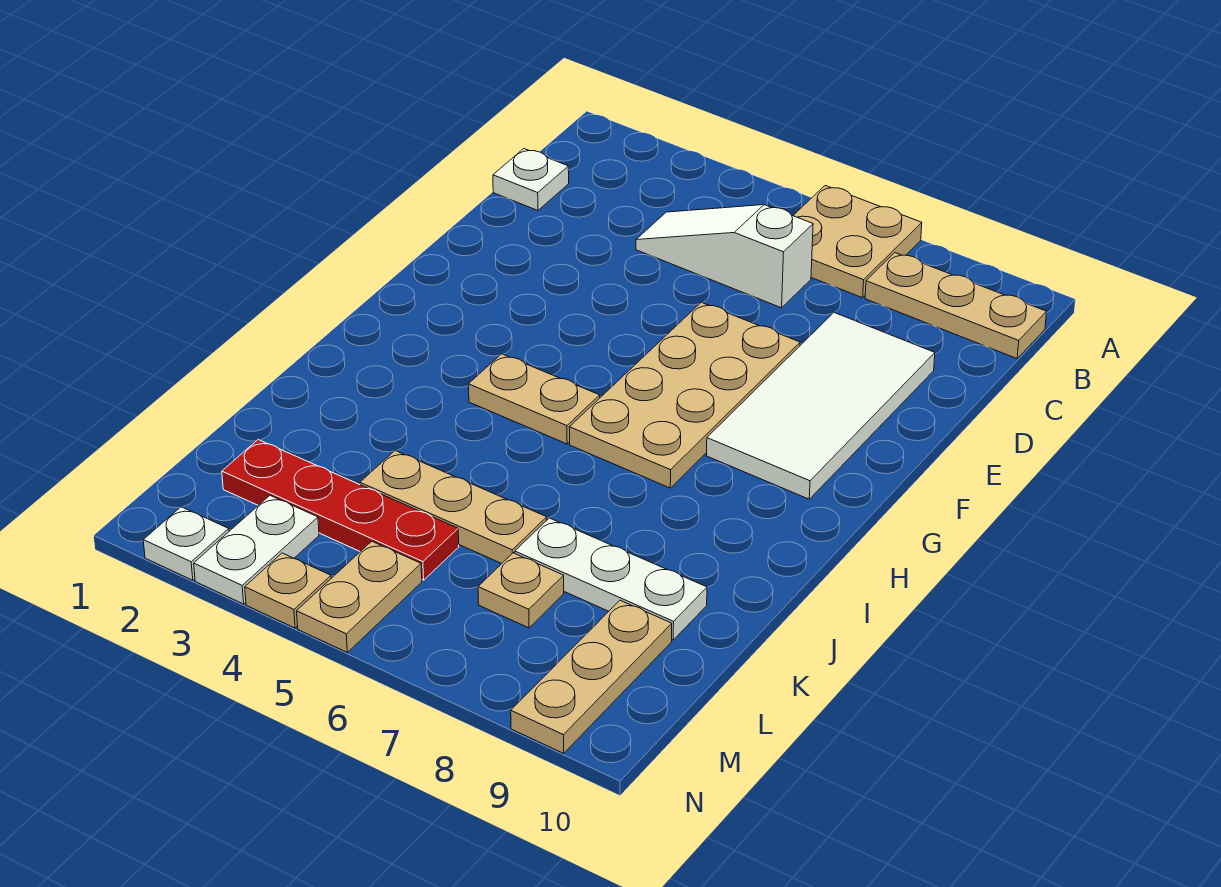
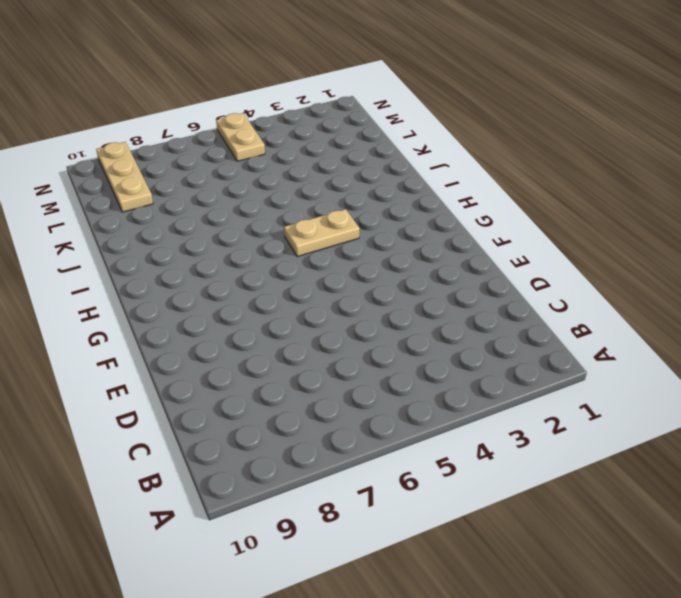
none -> tan 2x2 plate [793,186,922,298]
none -> tan 1x3 plate [865,253,1047,359]
none -> white 1x1 plate [493,149,569,210]

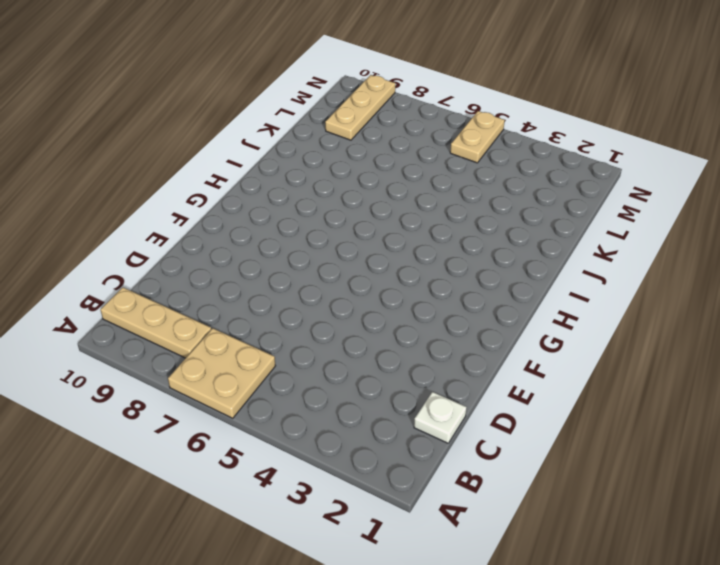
none -> white 1x3 slope [636,205,813,308]
none -> white 2x4 tile [707,312,935,499]
none -> tan 2x4 plate [569,302,800,488]

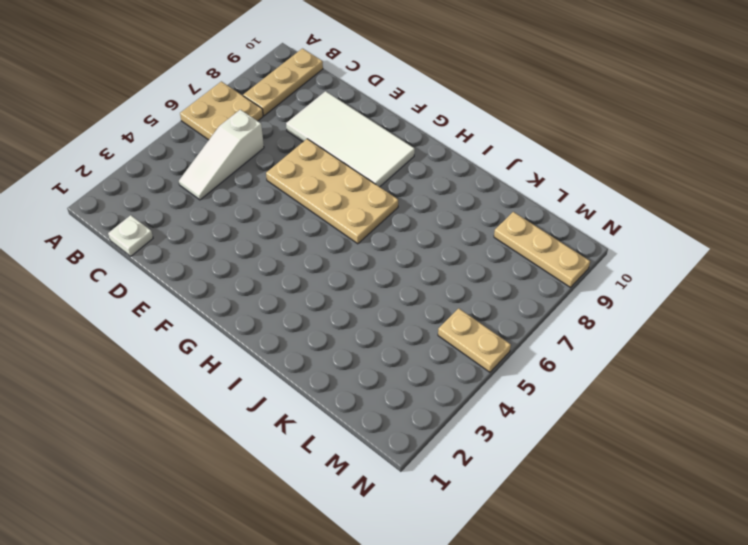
none -> tan 1x2 plate [468,354,600,444]
none -> tan 1x3 plate [360,451,547,564]
none -> white 1x3 plate [515,518,707,640]

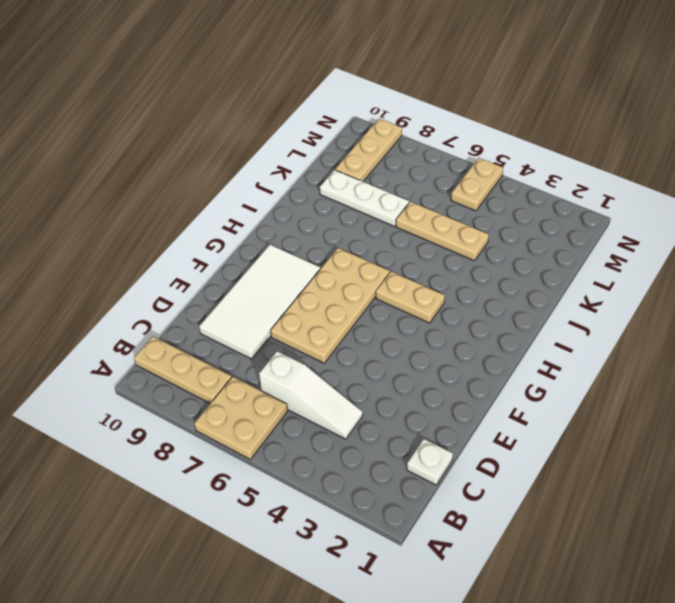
none -> red 1x4 plate [222,440,459,580]
none -> tan 1x1 plate [478,553,564,628]
none -> white 1x2 plate [194,496,319,604]

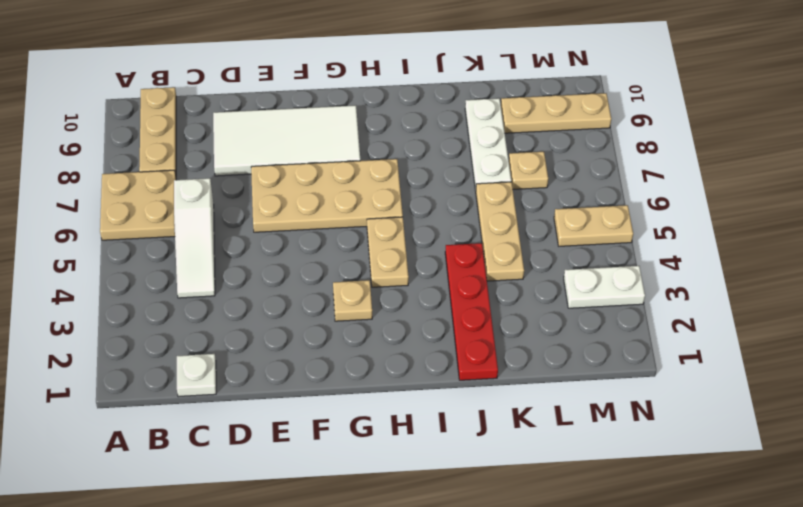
tan 1x1 plate [333,280,372,321] -> tan 1x1 plate moved to [245,553,331,628]
red 1x4 plate [445,243,498,380] -> red 1x4 plate moved to [222,440,459,580]
none -> white 1x1 plate [143,507,229,580]

